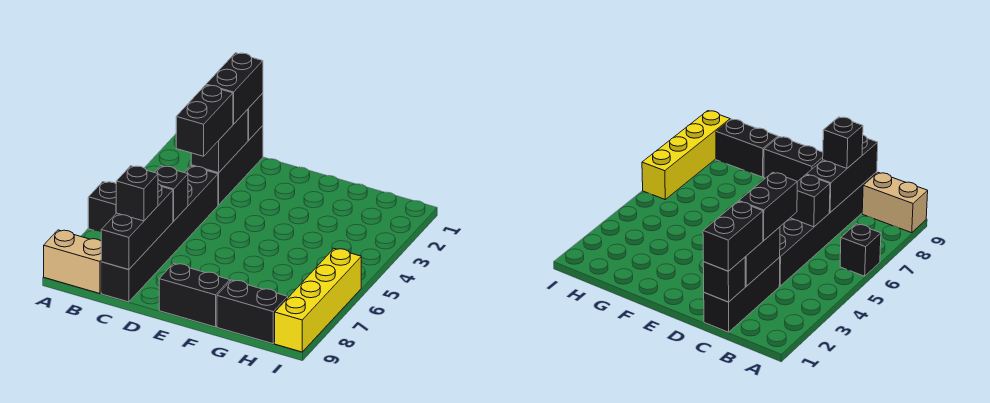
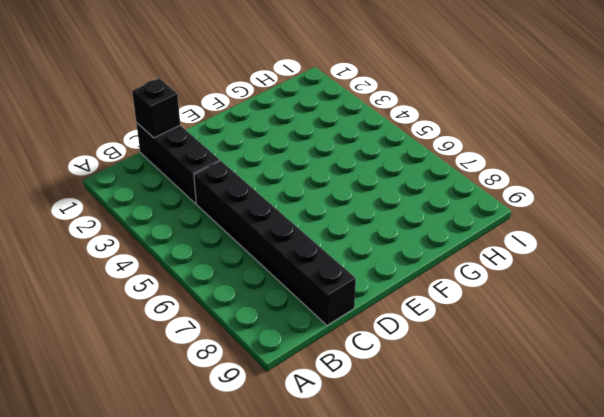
none -> black 1x1 brick [88,182,116,232]
none -> tan 1x2 brick [44,230,101,294]
none -> black 1x2 brick [159,263,230,327]

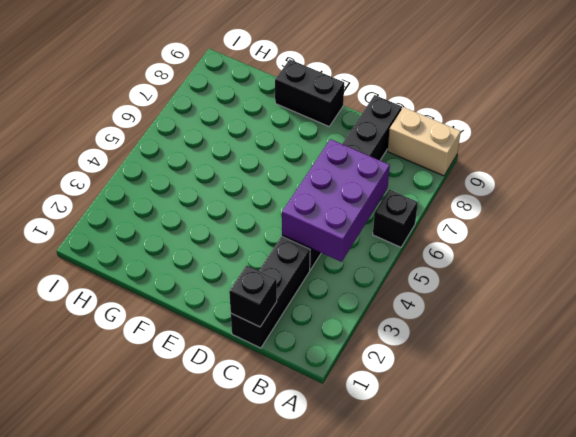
purple 2x3 brick [282,139,390,262] -> black 1x1 brick [154,166,188,221]
none -> black 1x2 brick [217,280,288,344]
none -> yellow 1x4 brick [275,249,361,352]
none -> black 1x2 brick [191,109,248,173]

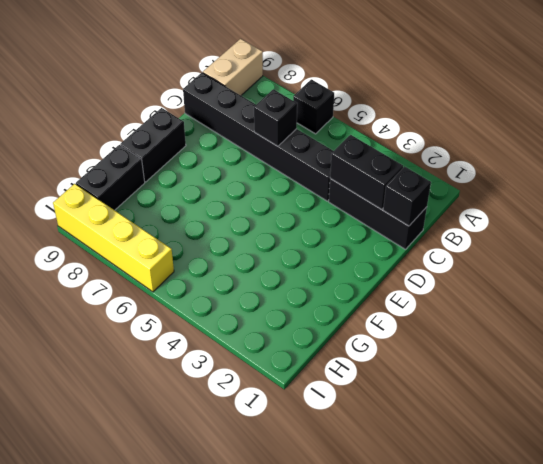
none -> black 1x3 brick [101,184,173,270]
none -> black 1x2 brick [206,53,263,124]
none -> black 1x2 brick [176,85,233,156]

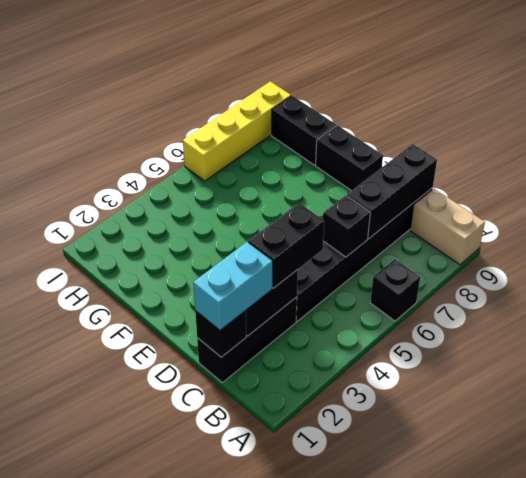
cyan 1x2 brick [193,242,273,330] -> black 1x2 brick [206,53,263,124]
none -> black 1x1 brick [116,166,158,221]

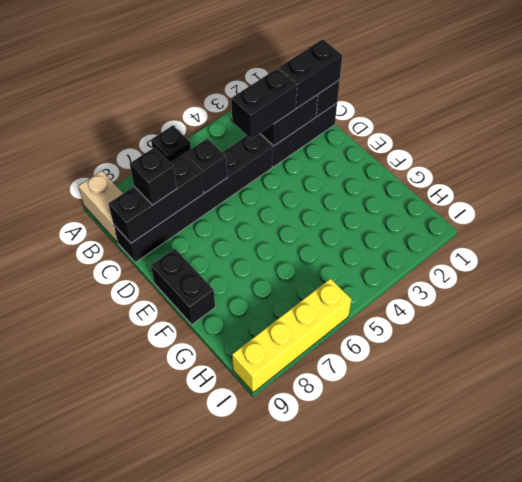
none -> black 1x2 brick [217,280,288,344]

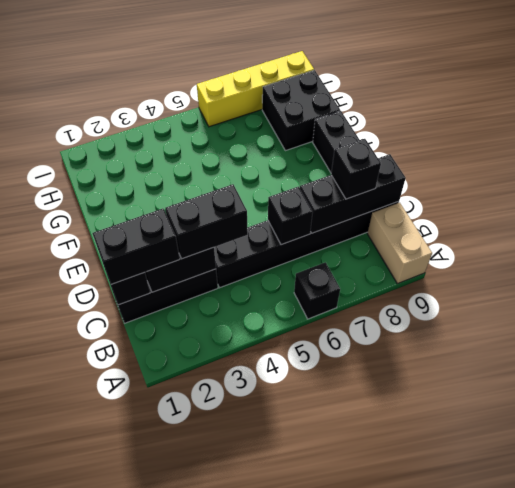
black 2x2 brick [262,70,340,151] -> black 1x2 brick [217,280,288,344]

